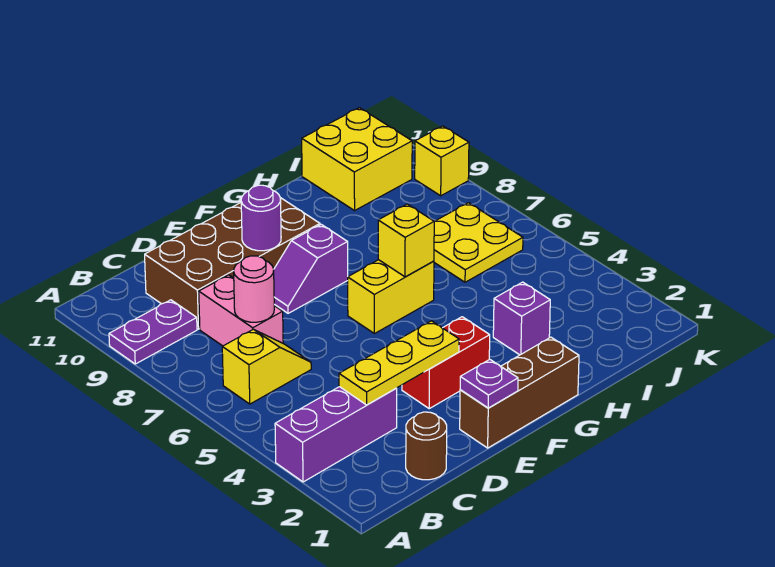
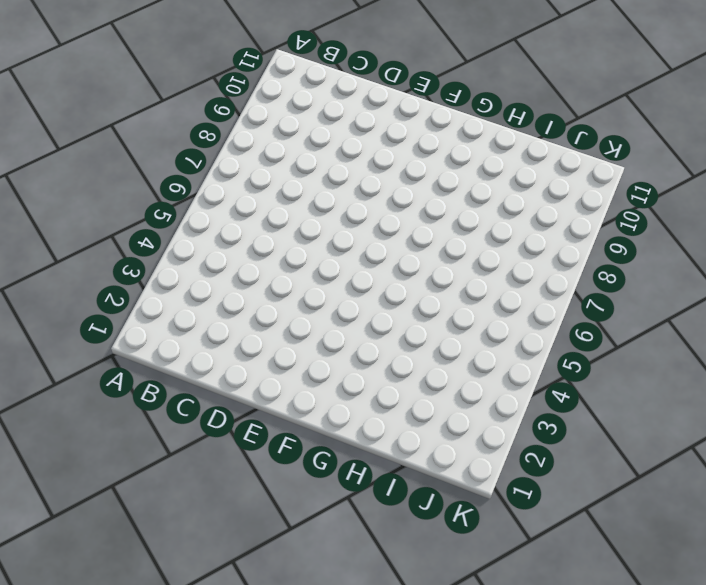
none -> purple 1x3 brick [275,387,397,482]
none -> purple 1x2 plate [109,300,197,364]
none -> yellow 1x2 slope [222,329,311,404]

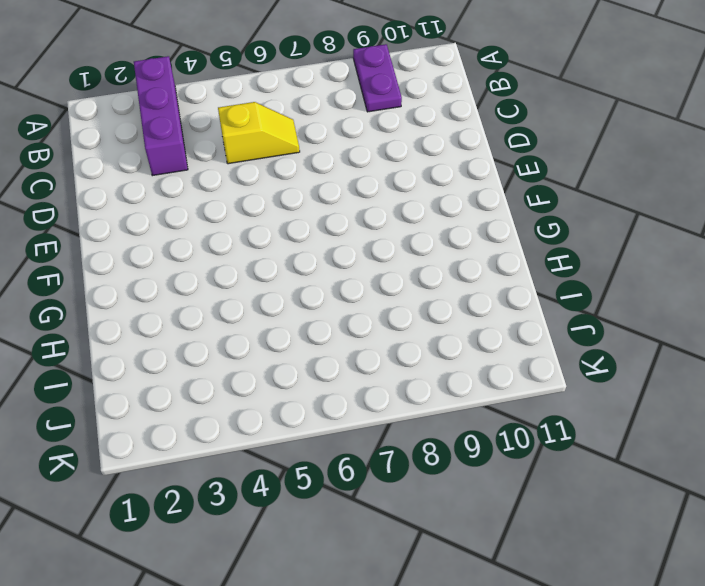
yellow 1x2 slope [218,102,300,164] -> yellow 1x2 slope turned to [222,329,311,404]
none -> brown 1x1 round brick [406,412,447,480]
none -> pink 1x2 brick [199,275,283,346]
none -> brown 2x4 brick [145,198,320,329]

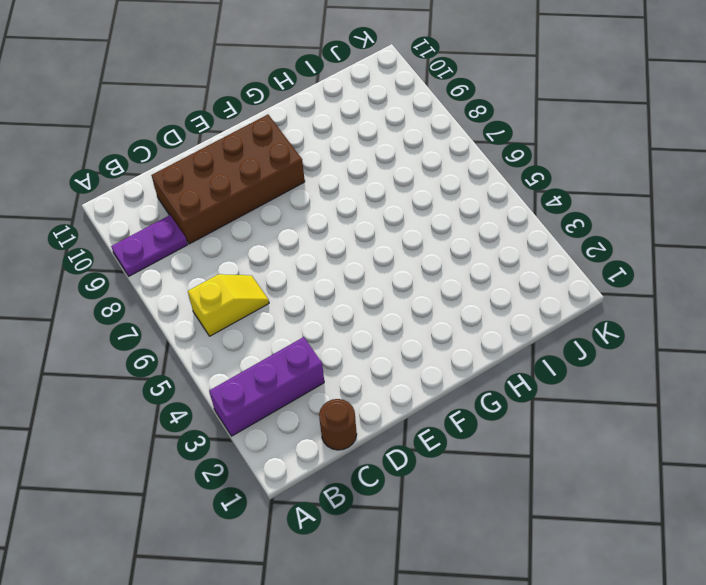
none -> pink 1x2 brick [199,275,283,346]
none -> brown 1x3 brick [460,337,579,448]
none -> red 1x2 brick [402,317,490,409]

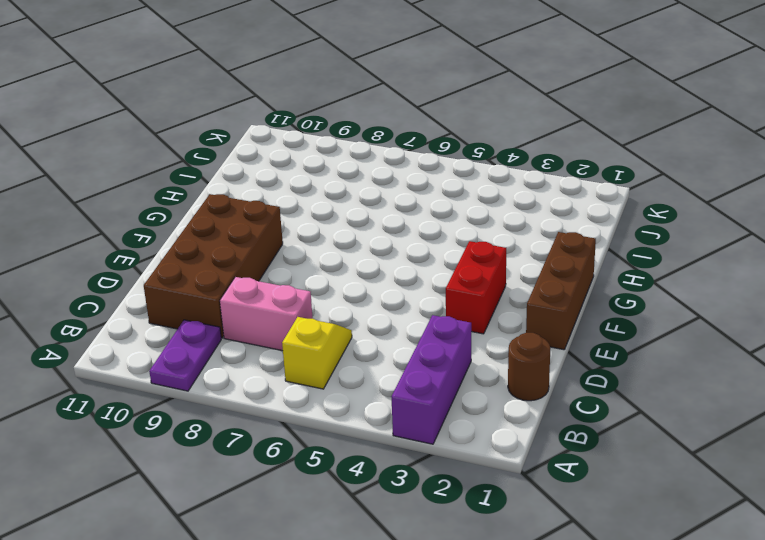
none -> purple 1x2 slope [274,224,348,313]
none -> yellow 1x2 brick [348,260,434,334]
none -> purple 1x1 brick [493,282,550,355]

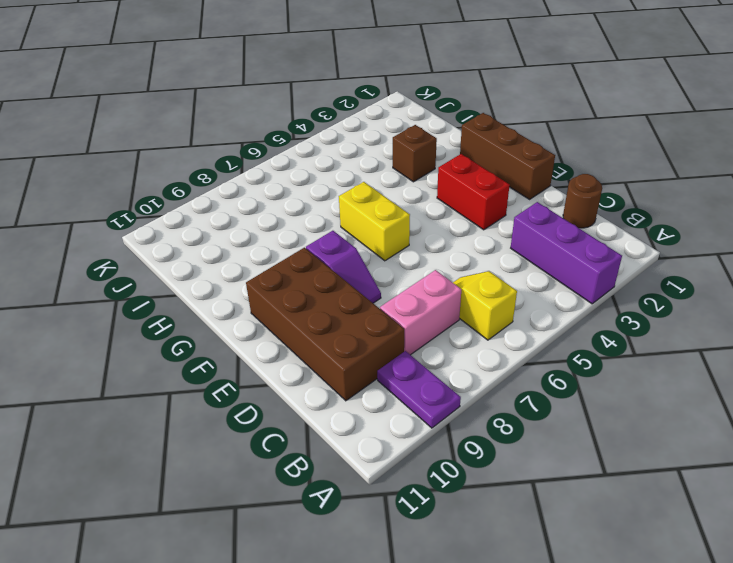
brown 1x1 brick [393,125,437,182] -> purple 1x1 brick [493,282,550,355]
none -> yellow 2x2 plate [434,203,523,282]
none -> yellow 2x2 brick [302,108,412,211]
none -> yellow 1x1 brick [415,126,469,196]

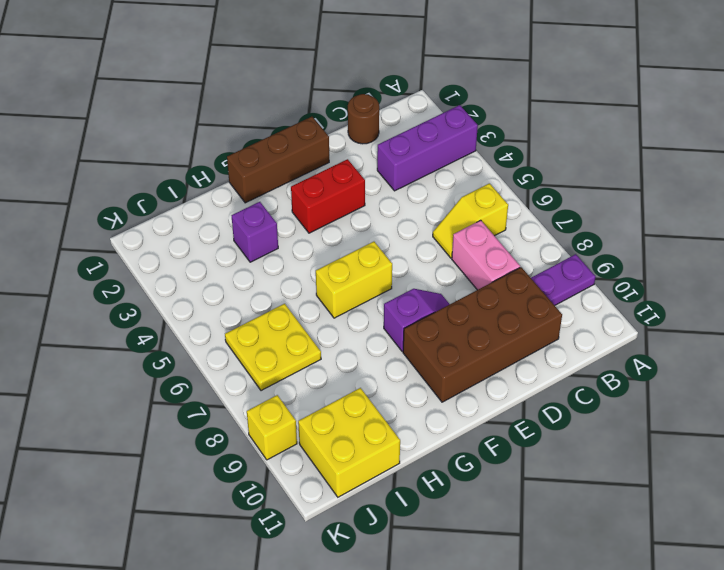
none -> yellow 1x3 plate [339,321,459,405]
none -> pink 1x1 round brick [234,256,274,322]
none -> purple 1x1 plate [460,359,518,408]

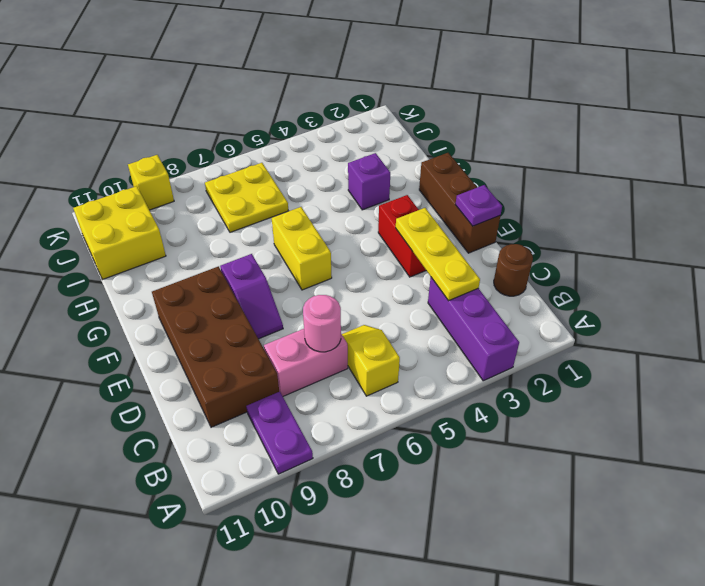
none -> purple 1x1 round brick [241,185,281,251]
none -> yellow 1x1 brick [378,204,434,277]

